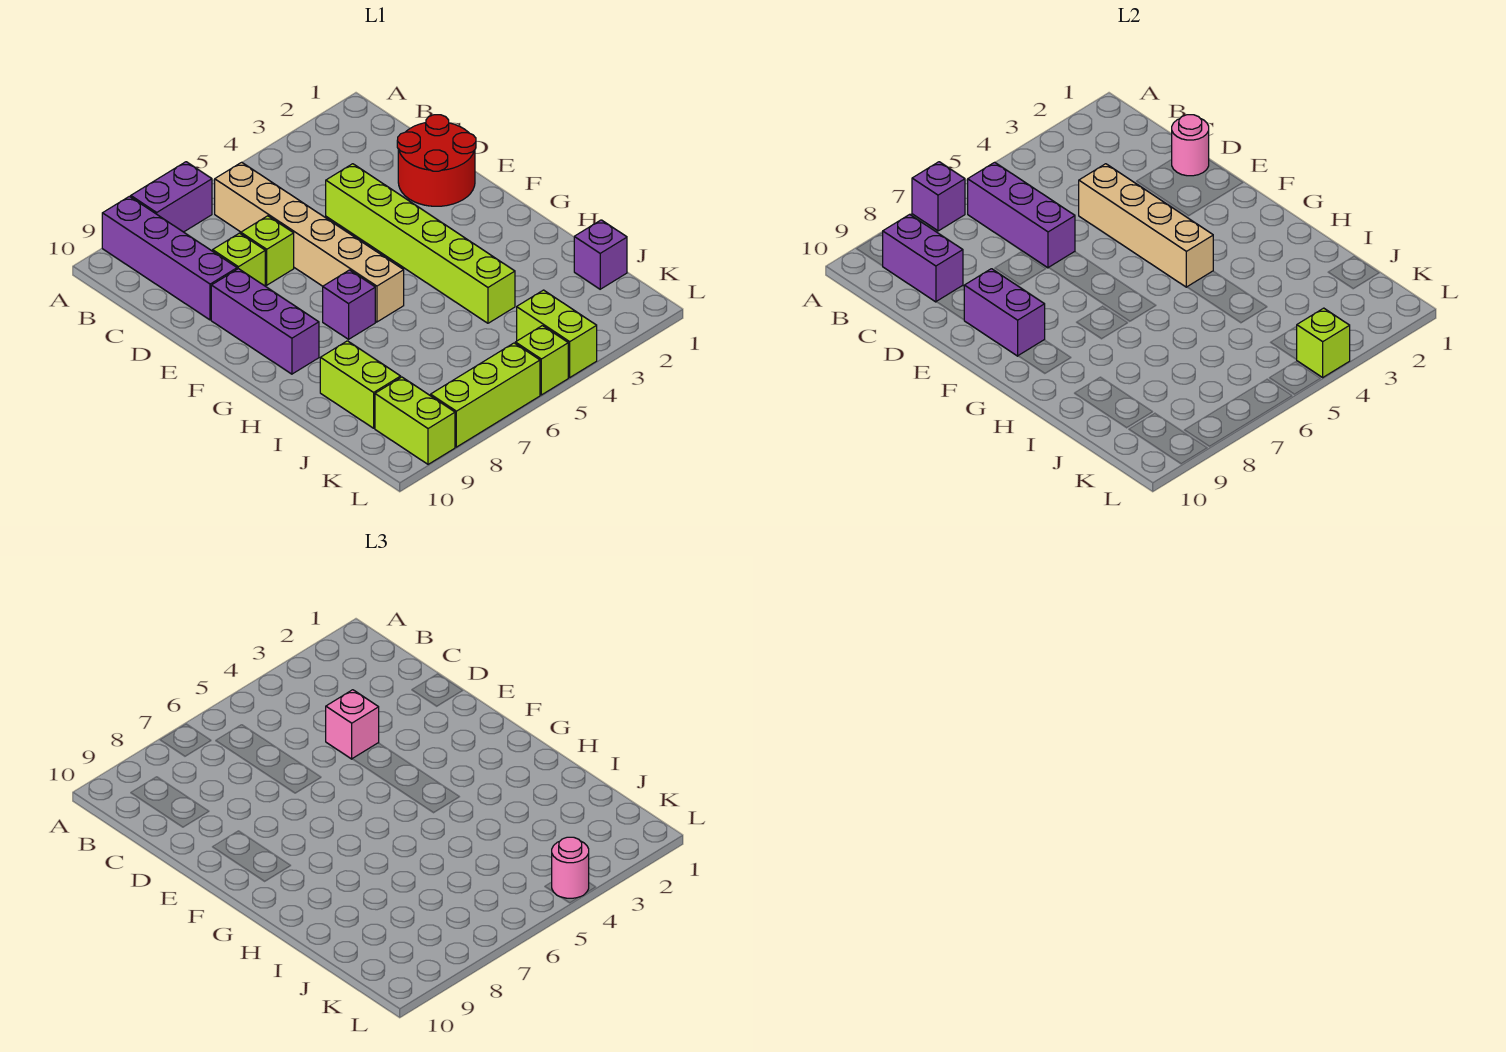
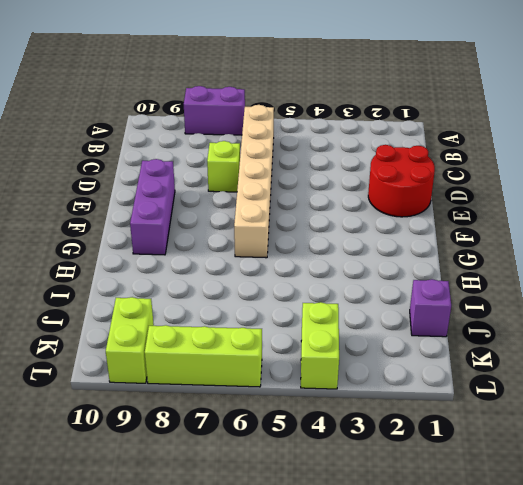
none -> purple 1x4 brick [102,196,237,320]
none -> lime 1x6 brick [326,164,515,323]
none -> lime 1x1 brick [213,233,265,286]

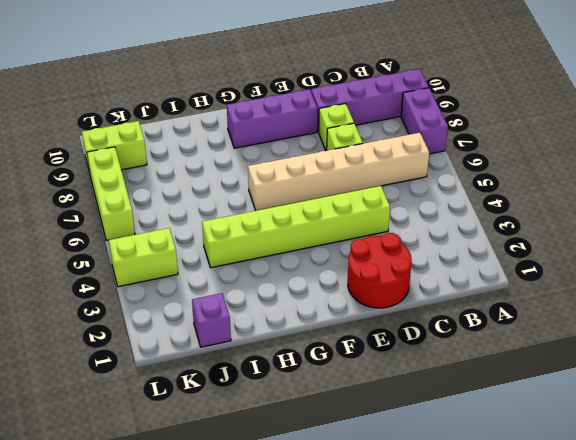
none -> purple 1x1 brick [323,270,375,339]
none -> lime 1x2 brick [320,341,401,428]
none -> lime 1x1 brick [515,326,568,395]

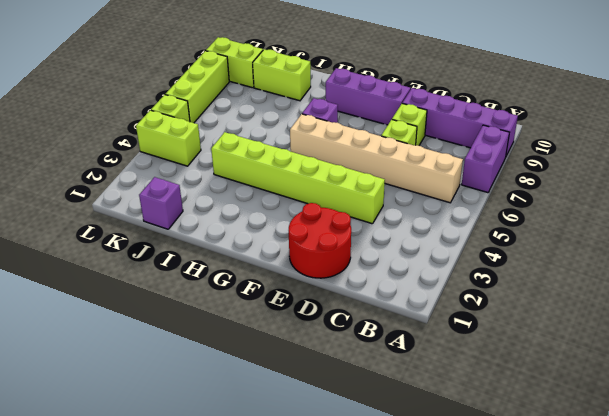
none -> purple 1x1 brick [912,162,965,231]
none -> purple 1x3 brick [968,162,1075,268]
none -> purple 1x2 brick [883,214,963,302]

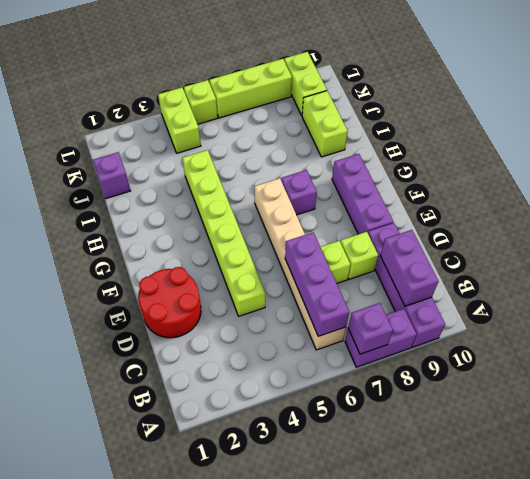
none -> pink 1x1 round brick [1172,115,1209,176]
none -> tan 1x4 brick [1079,164,1213,287]
none -> purple 1x2 brick [964,269,1045,356]

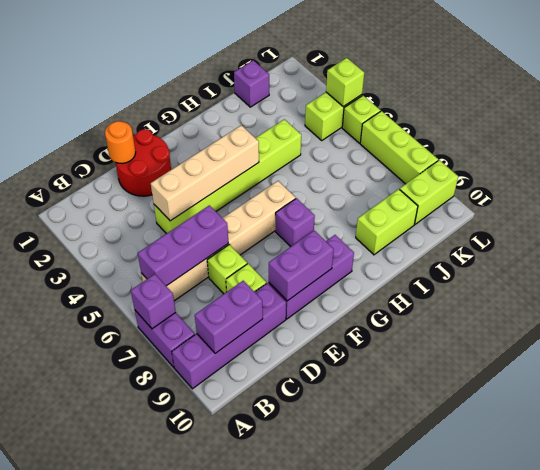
orange 1x1 round brick [105,121,136,163] -> pink 1x1 round brick [1172,115,1209,176]
none -> pink 1x1 brick [326,690,379,759]
none -> pink 1x1 round brick [552,837,589,898]

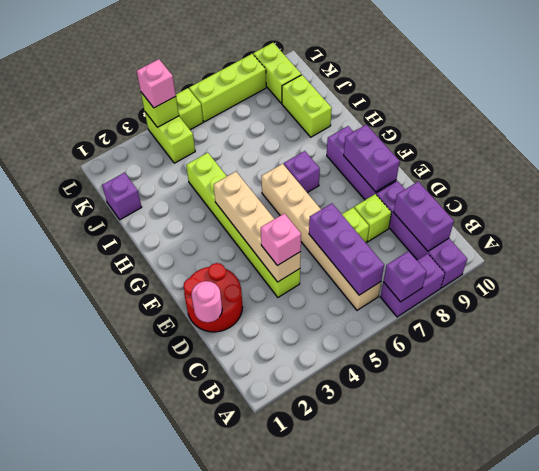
pink 1x1 brick [137,59,176,108] -> pink 1x1 round brick [552,837,589,898]

